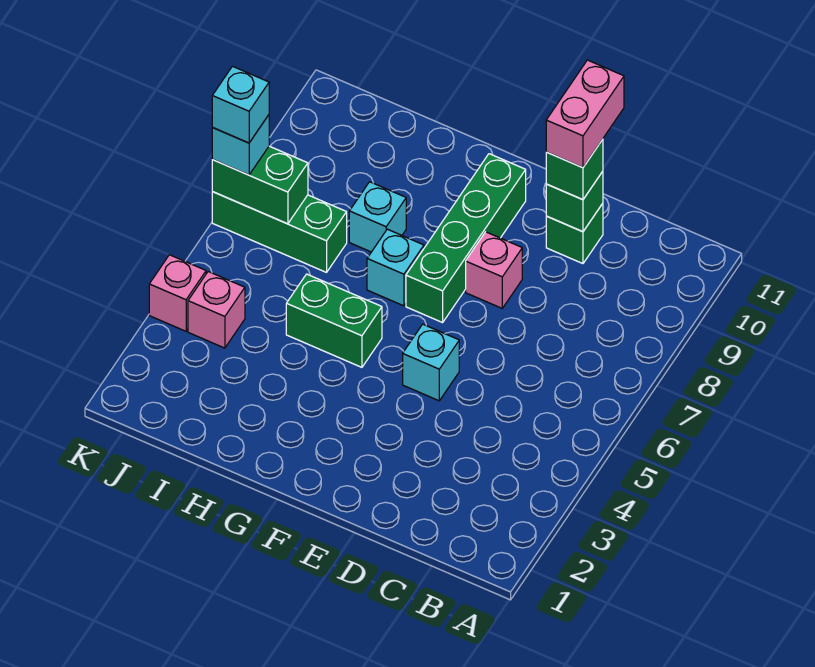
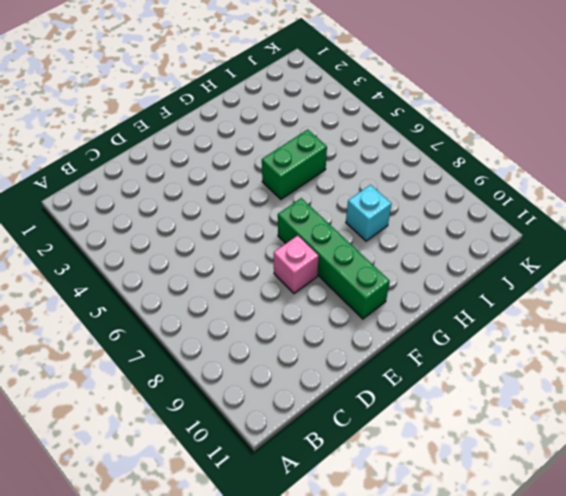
none -> green 1x1 brick [546,204,603,264]
none -> cyan 1x1 brick [403,324,459,401]
none -> cyan 1x1 brick [367,229,424,306]

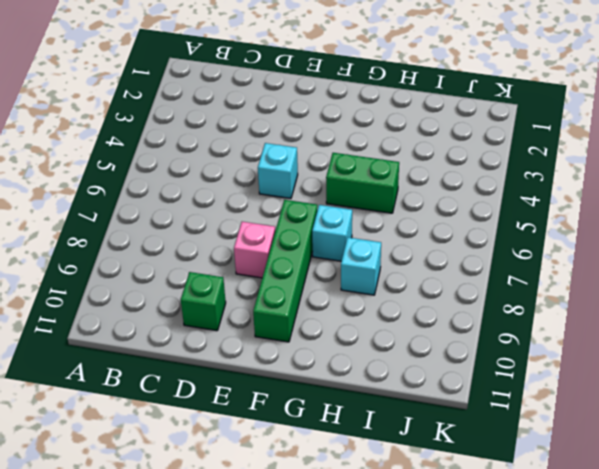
none -> green 1x3 brick [212,192,347,272]
none -> pink 1x1 brick [188,272,245,348]
none -> pink 1x1 brick [149,255,206,331]

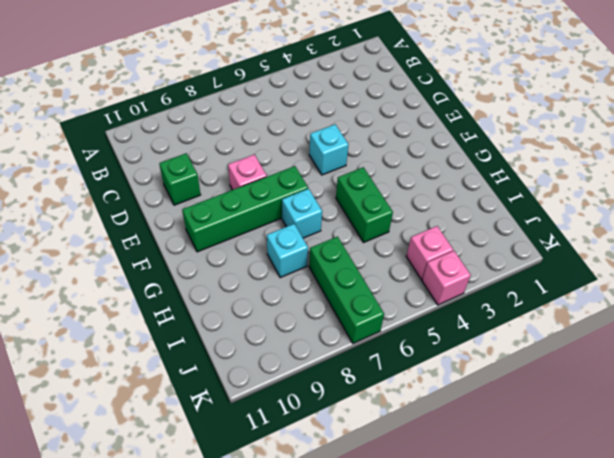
none -> green 1x1 brick [546,171,603,232]
none -> green 1x2 brick [212,146,308,224]
none -> green 1x1 brick [546,139,603,200]

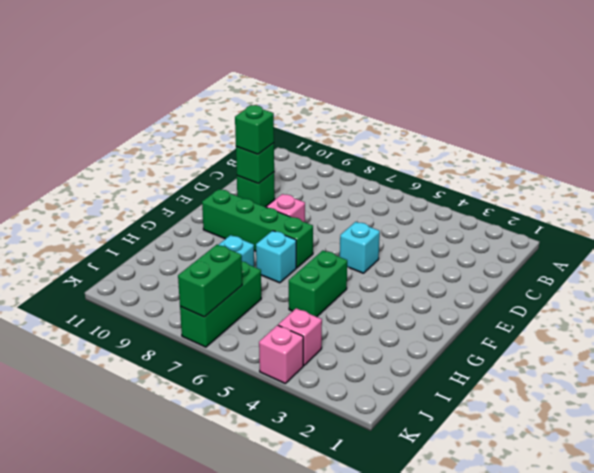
none -> cyan 1x1 brick [212,115,269,175]
none -> pink 1x2 brick [546,60,624,168]
none -> cyan 1x1 brick [212,66,269,143]

